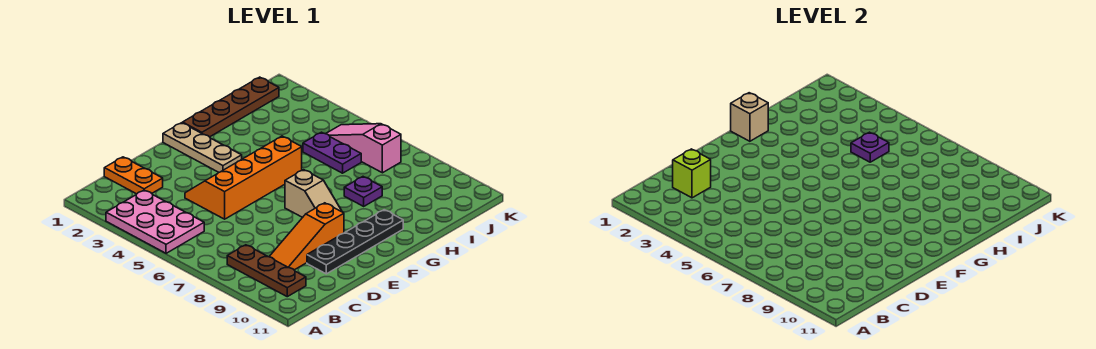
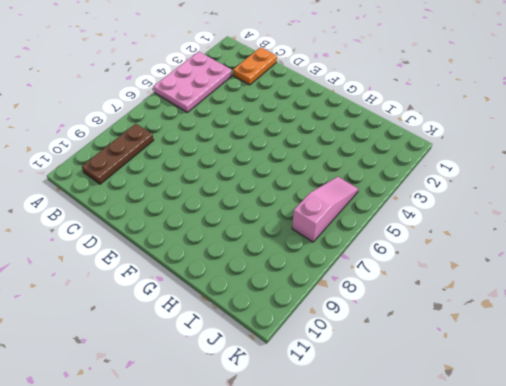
none -> orange 1x3 slope [269,203,344,270]
none -> orange 2x4 slope [185,136,302,219]
none -> black 1x4 plate [307,210,403,274]

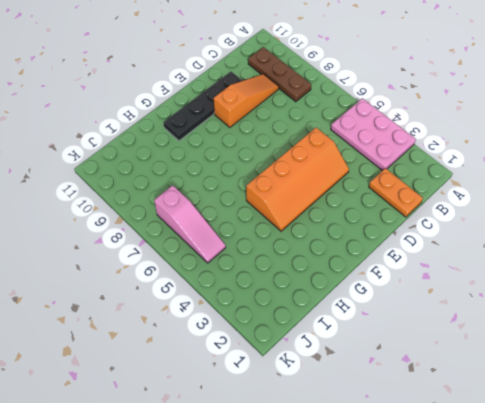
none -> tan 1x3 plate [163,123,242,172]
none -> tan 1x2 slope [285,170,342,217]
none -> brown 1x4 plate [183,77,279,137]

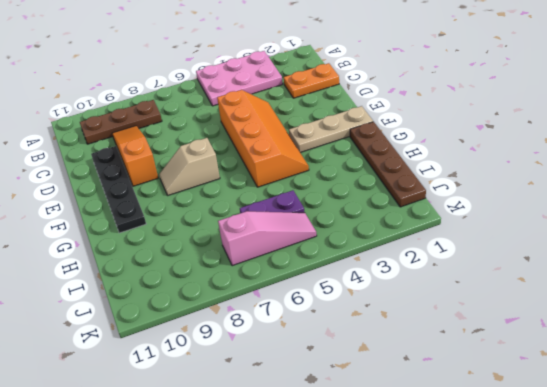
none -> purple 1x1 plate [344,177,382,206]
none -> lime 1x1 brick [673,149,711,198]
none -> tan 1x1 brick [731,93,768,141]

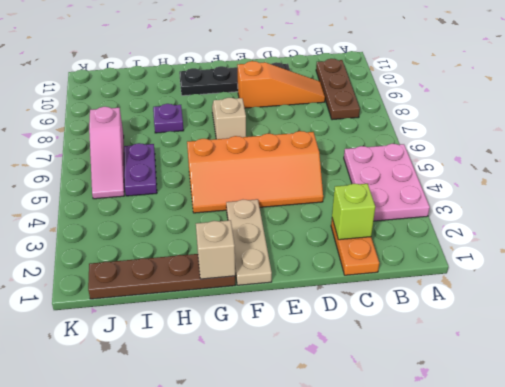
none -> purple 1x1 plate [851,132,889,162]

